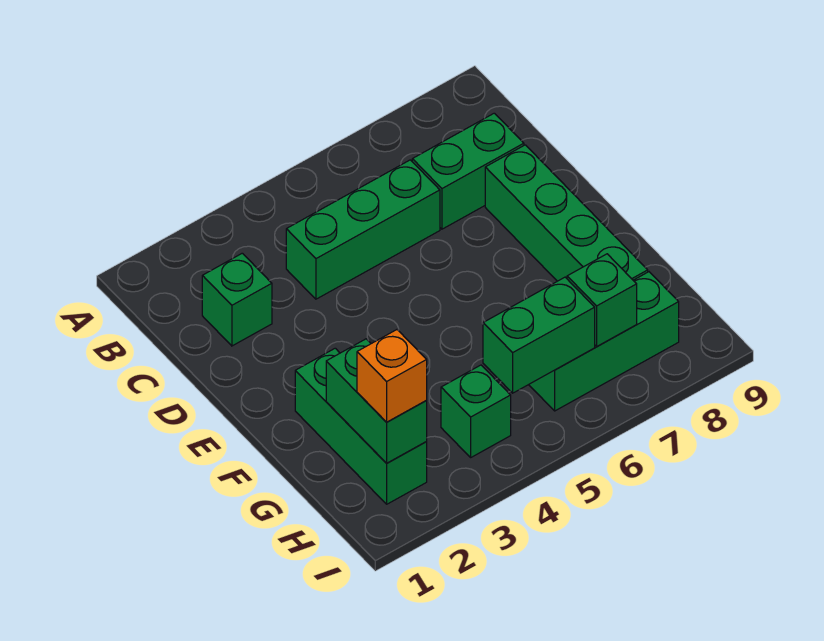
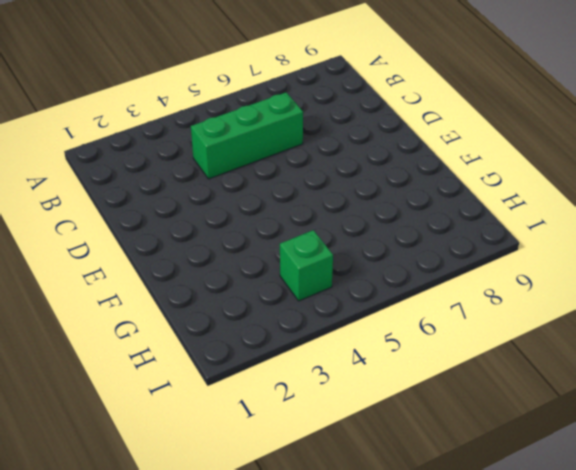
none -> green 1x1 brick [202,253,272,346]
none -> green 1x2 brick [412,113,524,229]

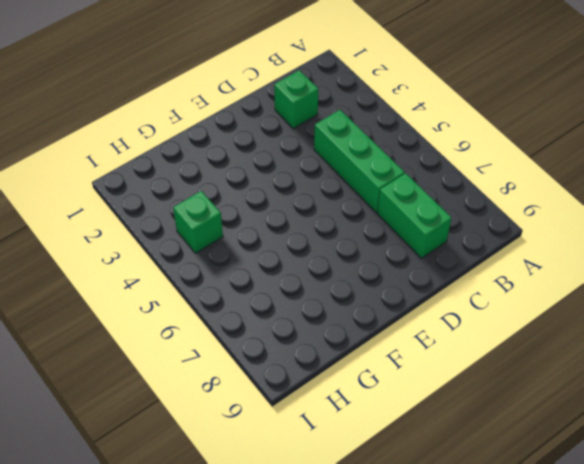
none -> green 1x4 brick [485,145,648,281]
none -> green 1x3 brick [295,348,427,504]

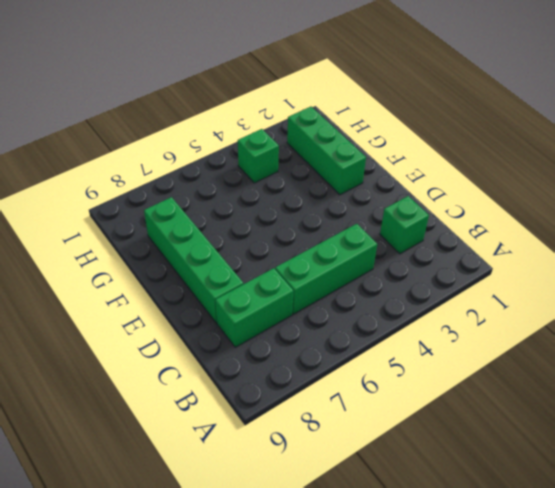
none -> green 1x3 brick [529,272,679,411]
none -> green 1x2 brick [326,339,427,463]

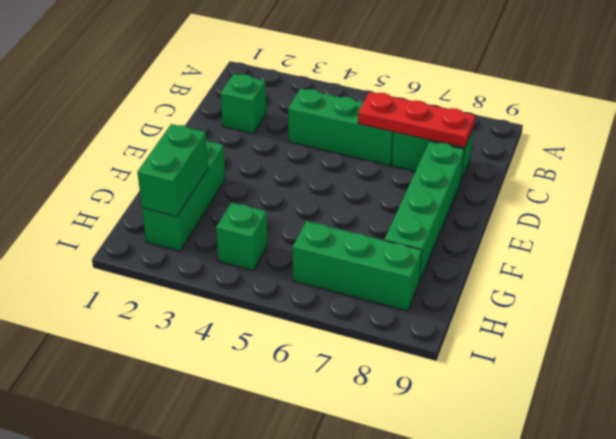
red 1x3 plate [358,92,475,148] -> none
none -> green 1x2 brick [483,277,595,393]
none -> green 1x1 brick [567,254,637,346]

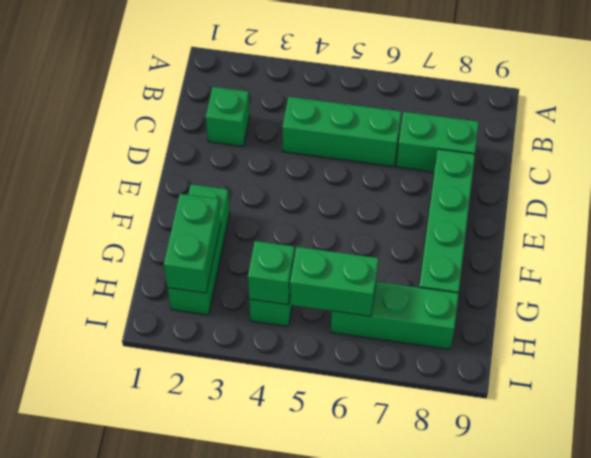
green 1x1 brick [248,241,294,305] -> green 1x1 brick moved to [567,254,637,346]
none -> orange 1x1 brick [357,330,427,422]

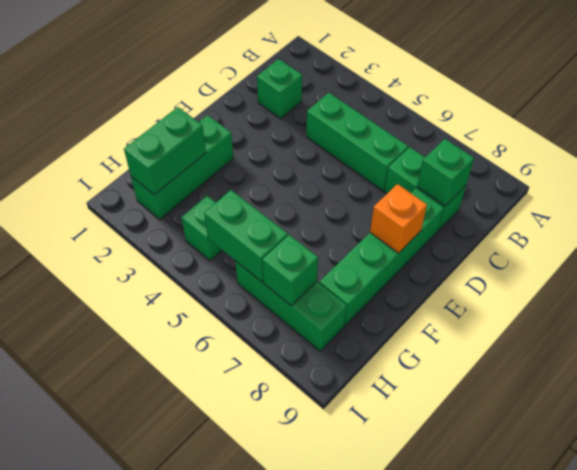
green 1x1 brick [417,139,474,206] -> none
orange 1x1 brick [370,184,427,253] -> orange 1x1 brick moved to [357,330,427,422]

